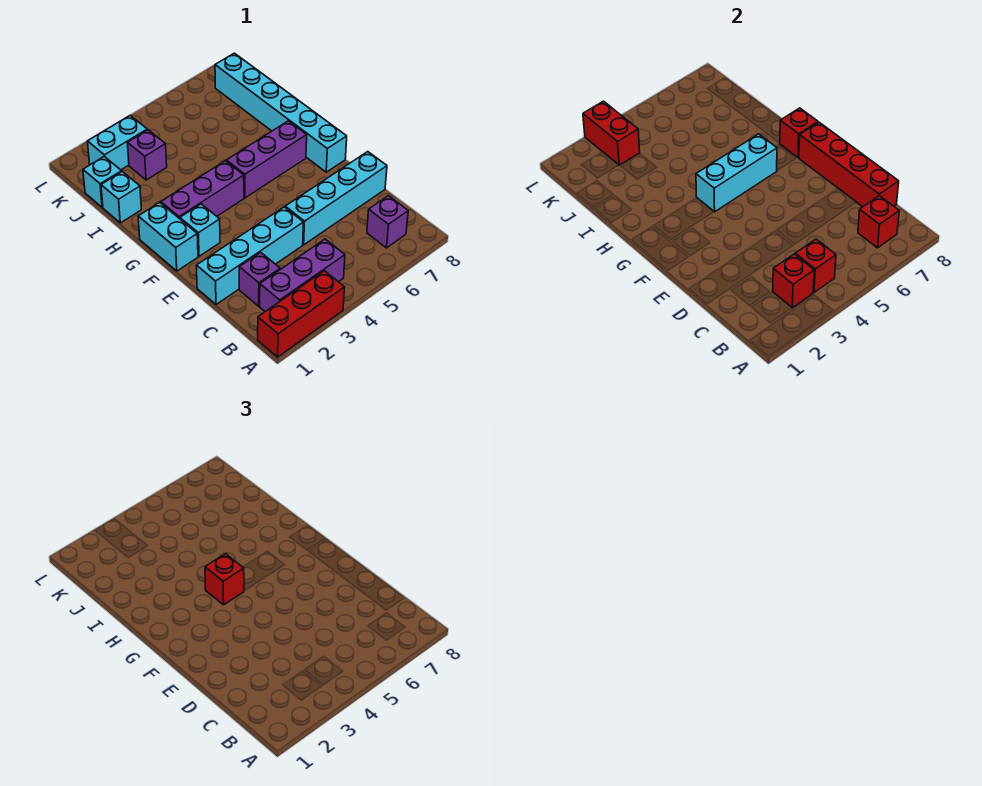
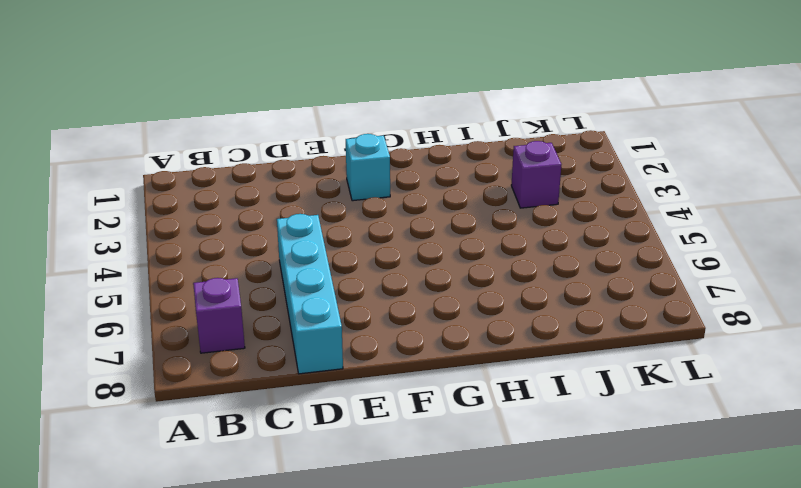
none -> red 1x3 brick [258,271,345,357]
none -> purple 1x3 brick [260,239,345,312]
none -> purple 1x1 brick [239,252,280,306]

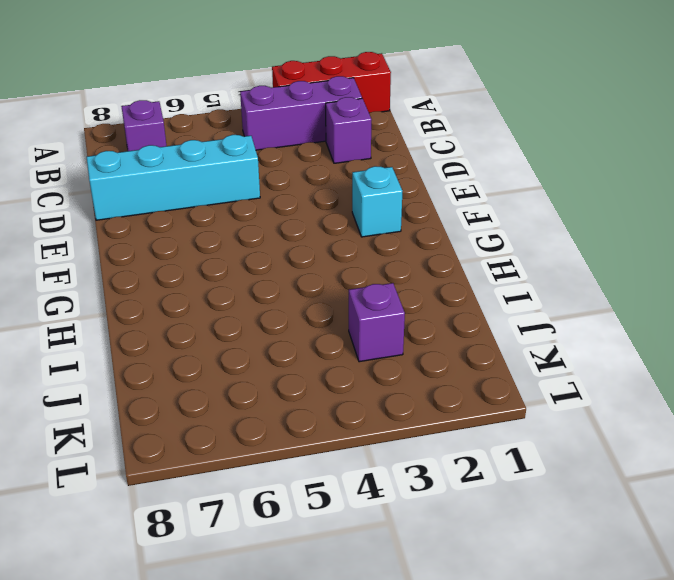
none -> cyan 1x4 brick [197,207,303,305]
none -> cyan 1x2 brick [138,202,198,271]
none -> cyan 1x6 brick [215,53,347,172]

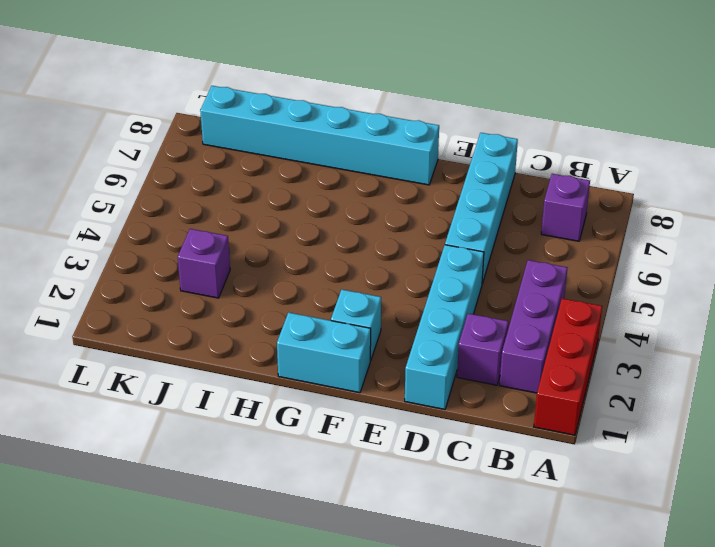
none -> purple 1x3 brick [161,161,244,219]
none -> purple 1x3 brick [227,121,307,198]
none -> cyan 1x1 brick [101,171,141,223]

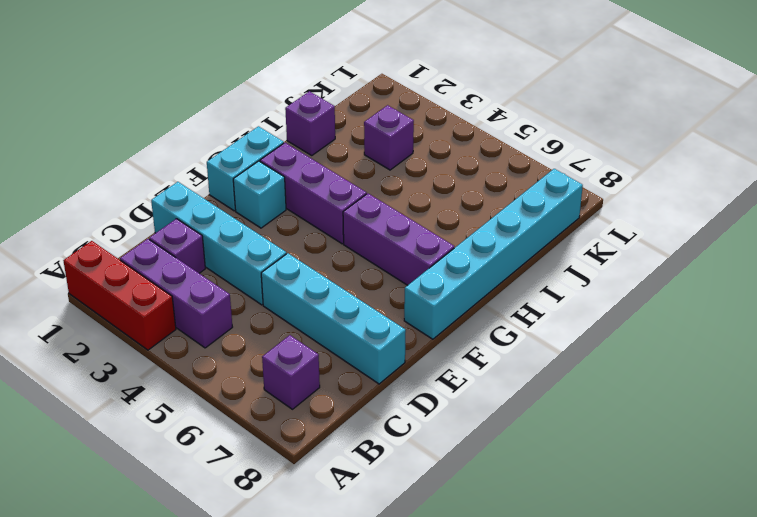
purple 1x1 brick [285,91,335,155] -> cyan 1x1 brick [101,171,141,223]
none -> cyan 1x1 brick [83,156,122,207]
none -> cyan 1x2 brick [87,116,147,170]
none -> red 1x1 brick [773,254,814,308]

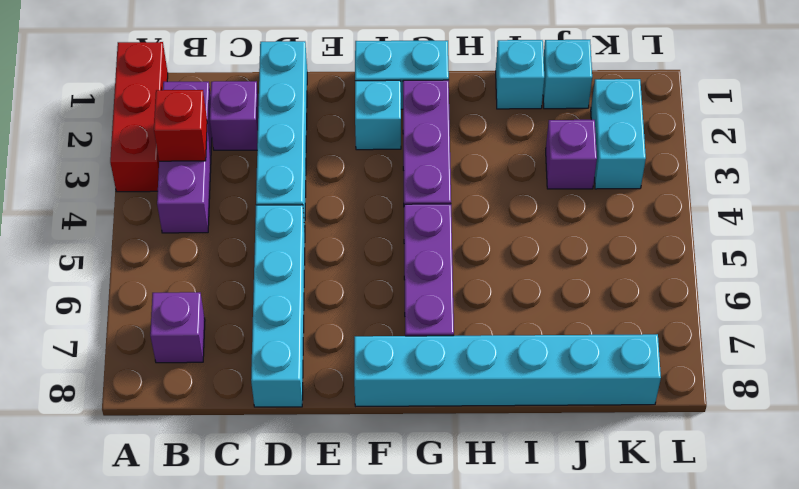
none -> red 1x1 brick [795,239,836,292]
none -> red 1x1 brick [858,196,899,248]
none -> red 1x4 brick [799,122,899,207]

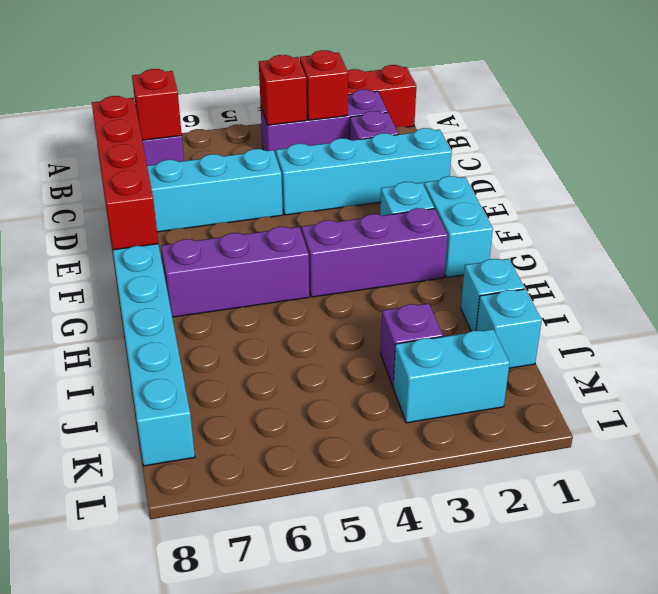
none -> cyan 1x3 brick [696,134,777,212]
none -> red 1x1 brick [780,108,818,157]
none -> red 1x2 brick [583,101,640,165]

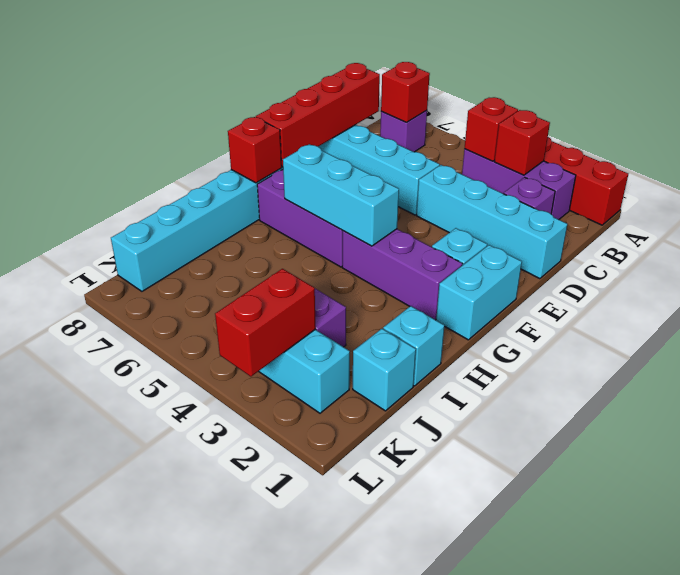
none -> red 1x1 brick [205,554,244,605]

